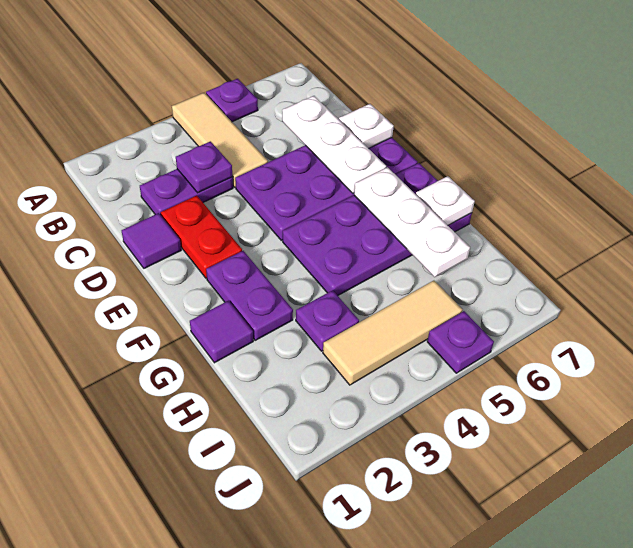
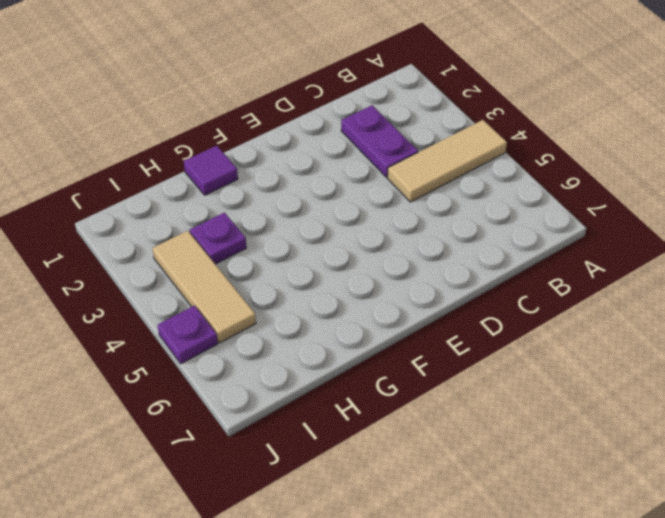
none -> purple 1x1 plate [206,79,258,122]
none -> purple 1x1 tile [121,213,181,268]
none -> red 1x2 plate [161,196,242,278]

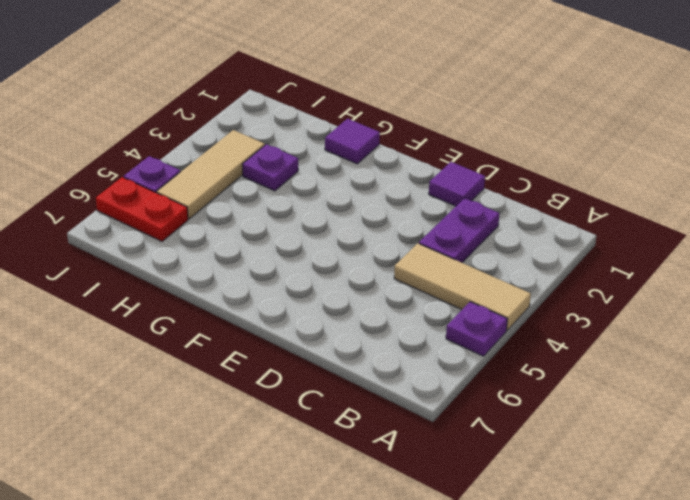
red 1x2 plate [96,177,188,241] -> red 1x2 plate moved to [161,196,242,278]
none -> purple 2x4 plate [235,138,418,240]
none -> purple 1x2 plate [206,251,293,340]
none -> purple 2x4 plate [283,163,472,296]

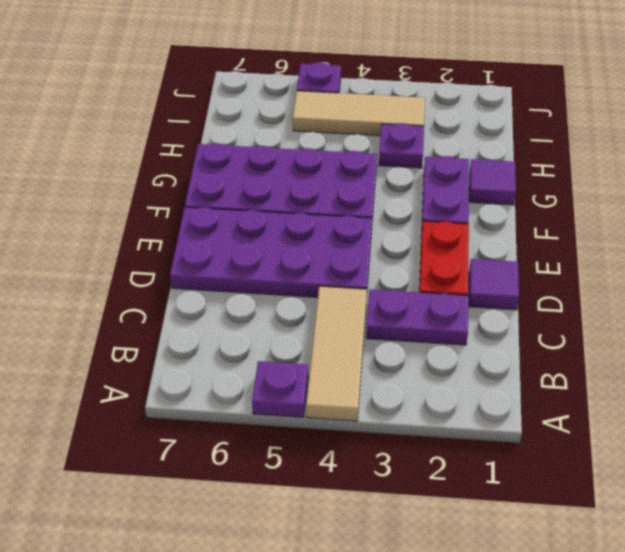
none -> purple 1x1 plate [176,141,232,193]
none -> white 1x3 plate [282,96,386,193]
none -> white 1x1 plate [339,104,394,149]

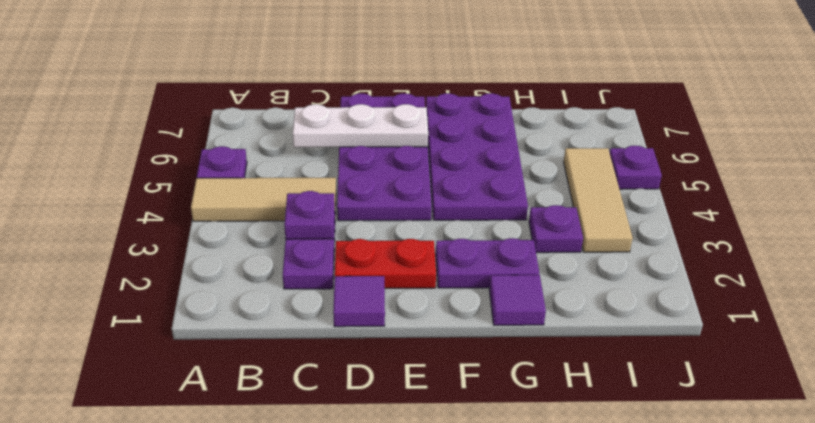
none -> white 1x1 plate [339,104,394,149]
none -> white 1x3 plate [354,167,470,277]
none -> white 1x1 plate [416,176,475,225]

